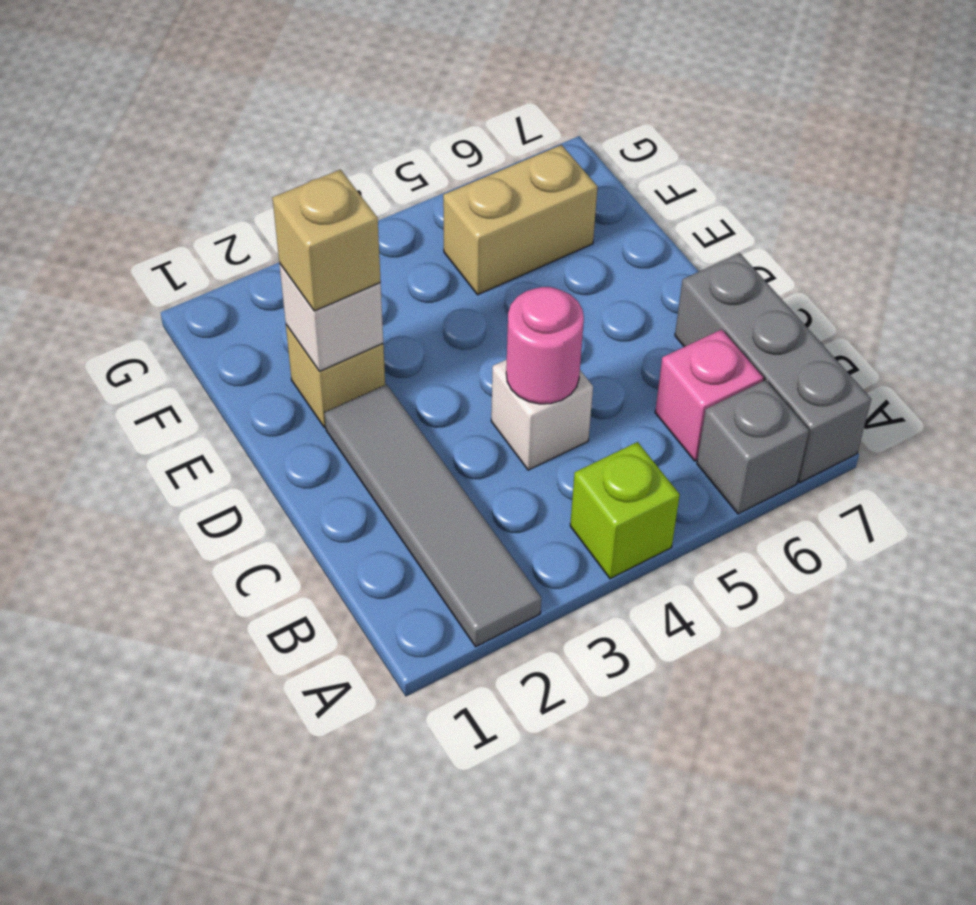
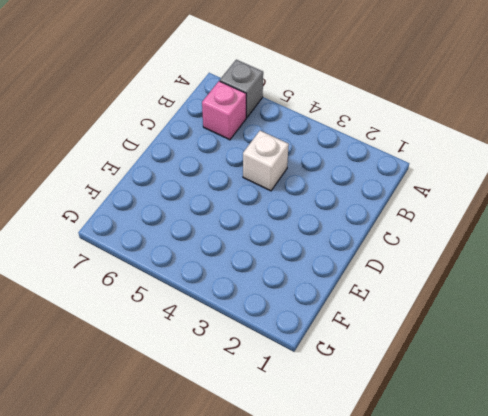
none -> grey 1x4 tile [325,384,541,647]
none -> lime 1x1 brick [570,442,680,579]

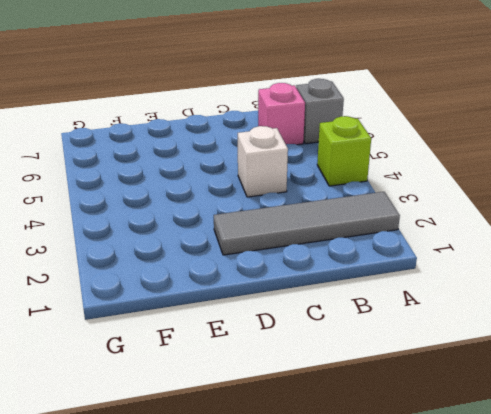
none -> grey 1x3 brick [675,253,871,483]
none -> tan 1x1 brick [286,325,385,427]

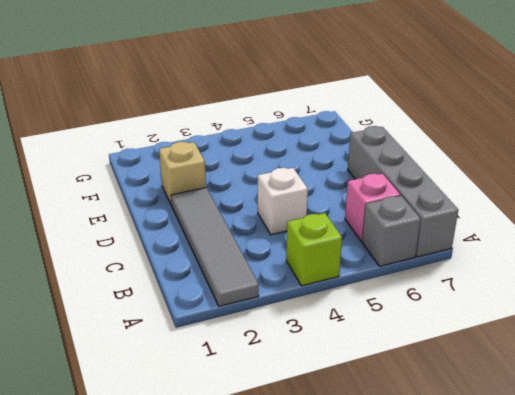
grey 1x4 brick [348,126,458,257] -> grey 1x3 brick [675,253,871,483]
none -> tan 1x2 brick [443,145,598,295]
none -> pink 1x1 round brick [506,287,584,404]

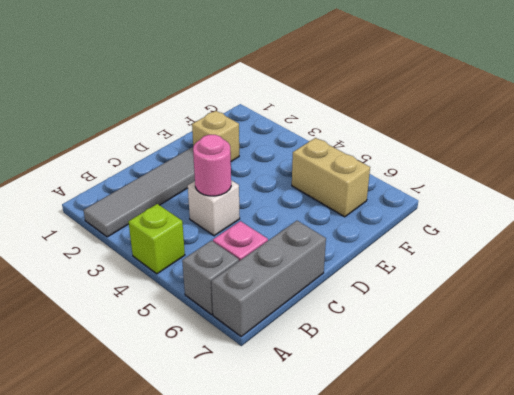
none -> white 1x1 brick [279,263,383,371]
none -> tan 1x1 brick [273,170,381,311]

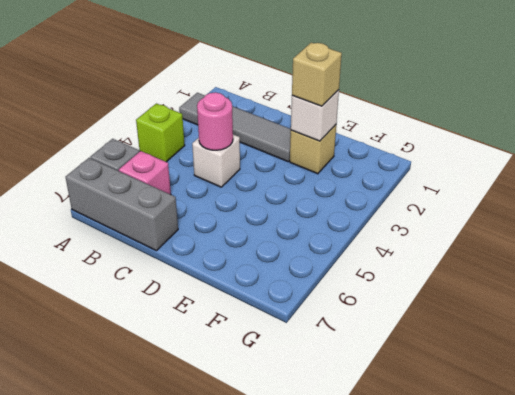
none -> tan 1x2 brick [443,145,598,295]

